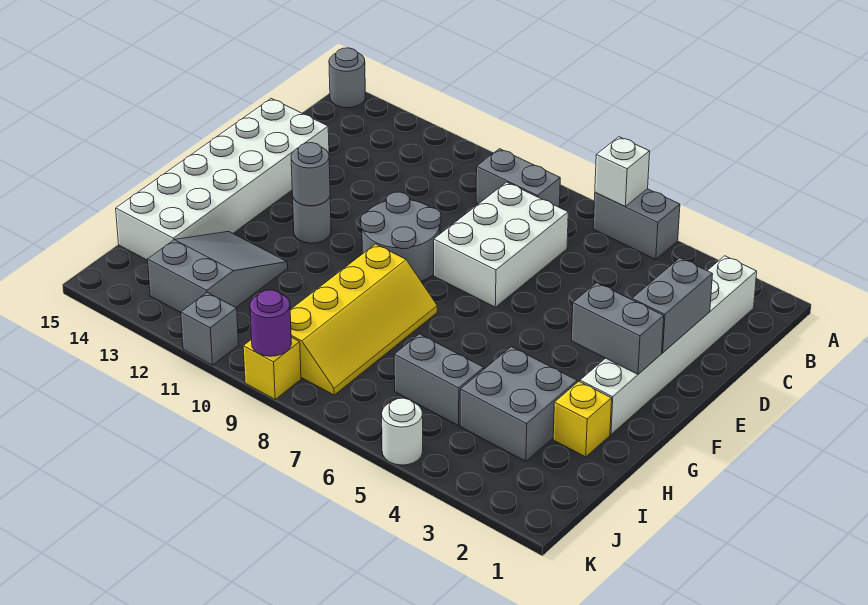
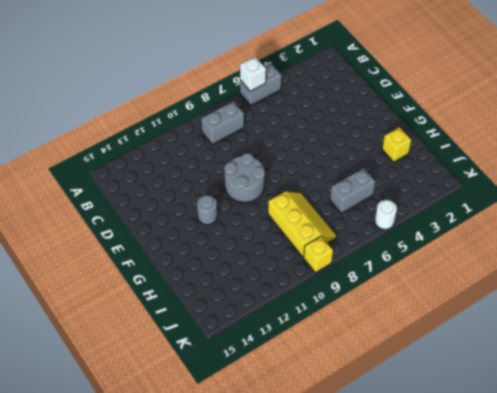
yellow 2x3 slope [268,192,336,257] -> yellow 2x4 slope [290,244,437,395]
none -> grey 1x1 round brick [329,48,365,108]
none -> white 1x6 brick [580,256,757,434]
none -> white 2x3 brick [434,182,568,307]

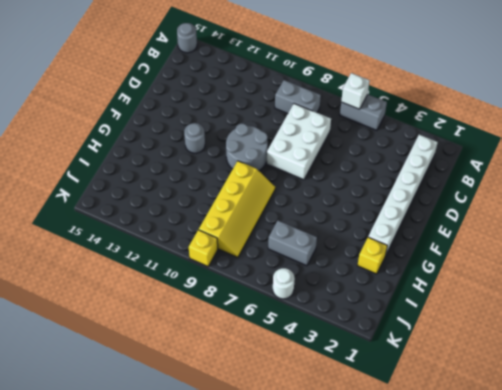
none -> white 2x6 brick [116,98,329,260]
none -> grey 2x2 brick [460,347,577,461]
none -> grey 2x3 slope [148,231,288,313]

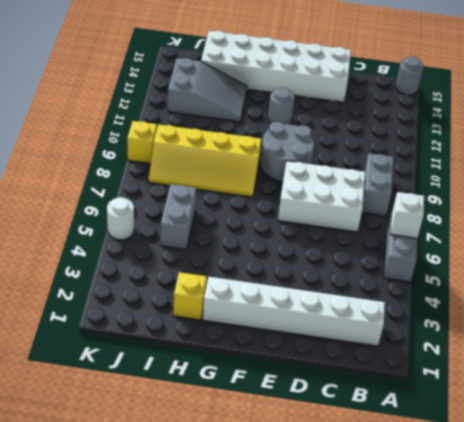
none -> grey 2x2 brick [460,347,577,461]
none -> grey 1x1 brick [181,293,239,365]
none -> grey 1x2 brick [632,258,713,353]

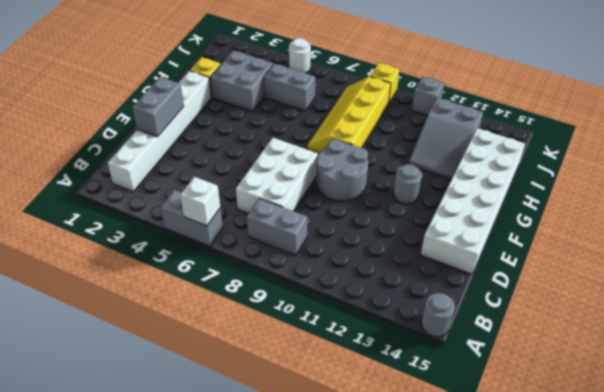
none -> grey 1x2 brick [572,283,664,374]
none -> grey 1x1 round brick [291,143,330,206]
none -> purple 1x1 round brick [250,290,292,356]

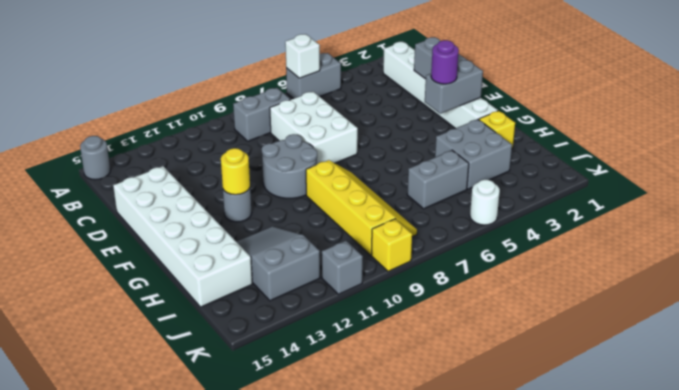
purple 1x1 round brick [431,40,459,84] -> purple 1x1 round brick moved to [250,290,292,356]
yellow 1x1 round brick [221,148,250,195] -> grey 1x1 round brick [291,143,330,206]

